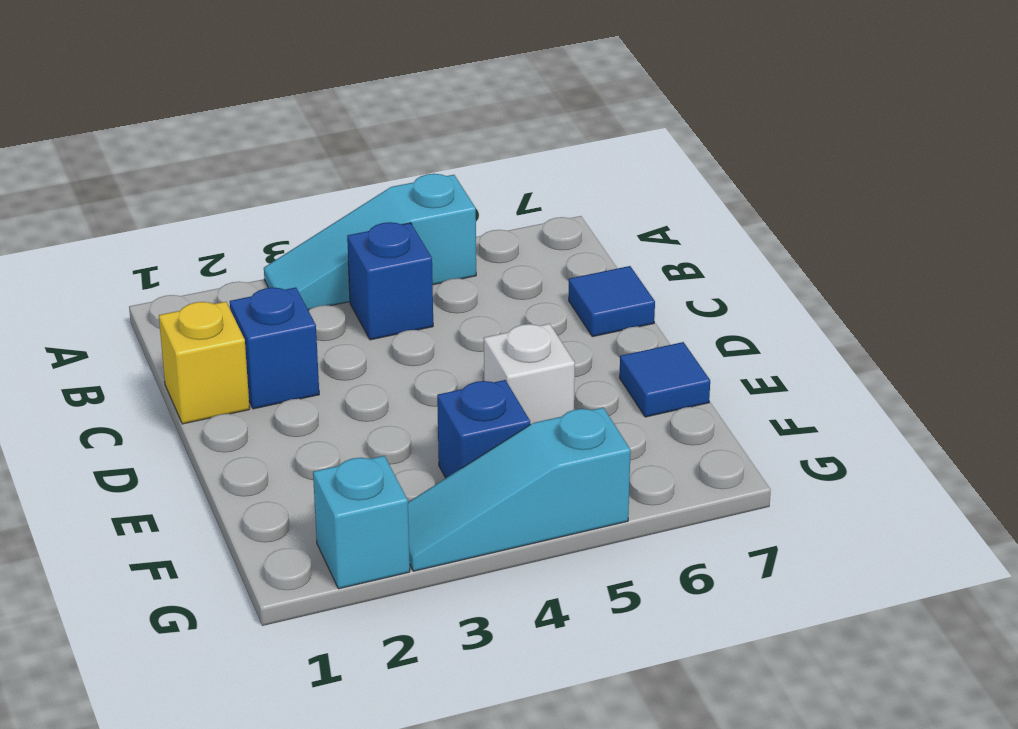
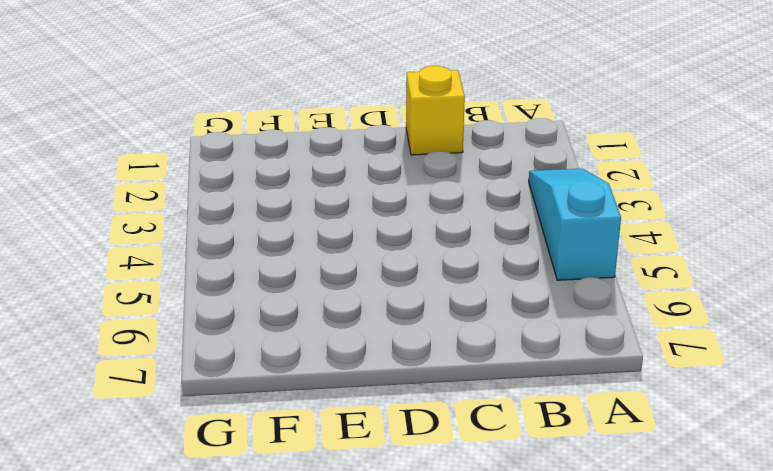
none -> blue 1x1 brick [347,222,433,340]
none -> blue 1x1 brick [230,287,319,409]

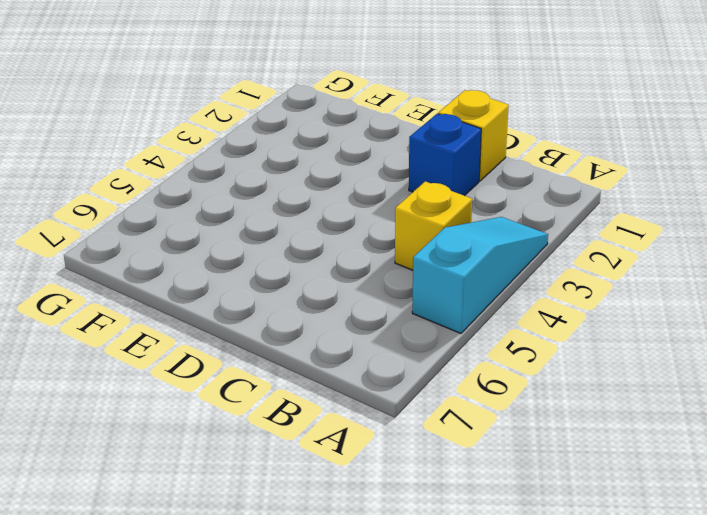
yellow 1x1 brick [395,181,472,270] -> blue 1x1 brick [347,222,433,340]
none -> blue 1x1 tile [569,266,655,337]
none -> white 1x1 brick [484,324,575,424]

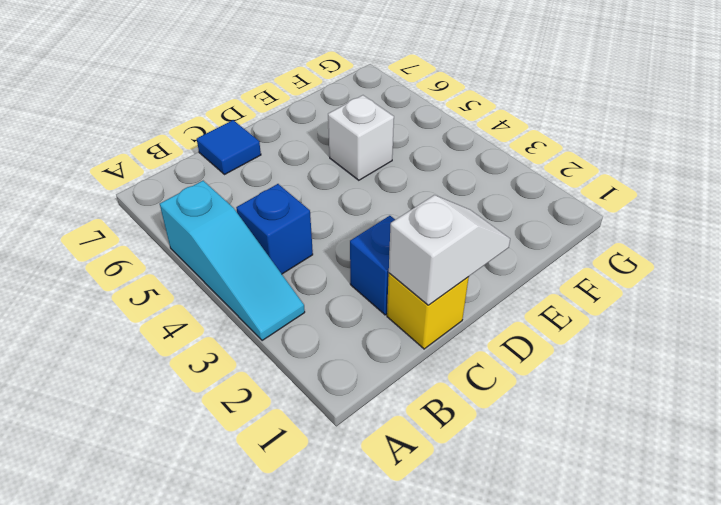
white 1x2 slope [389,195,510,305] -> none
none -> blue 1x1 tile [619,342,710,417]
none -> blue 1x1 brick [437,380,530,478]

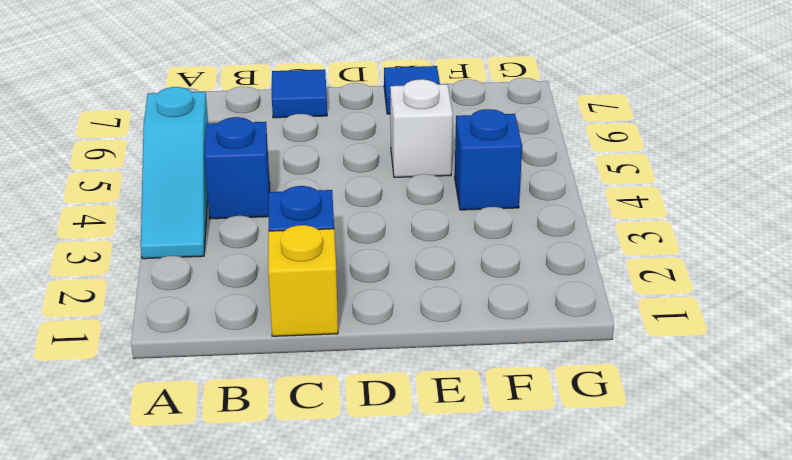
none -> cyan 1x1 brick [313,456,410,589]
none -> cyan 1x3 slope [408,408,631,571]

